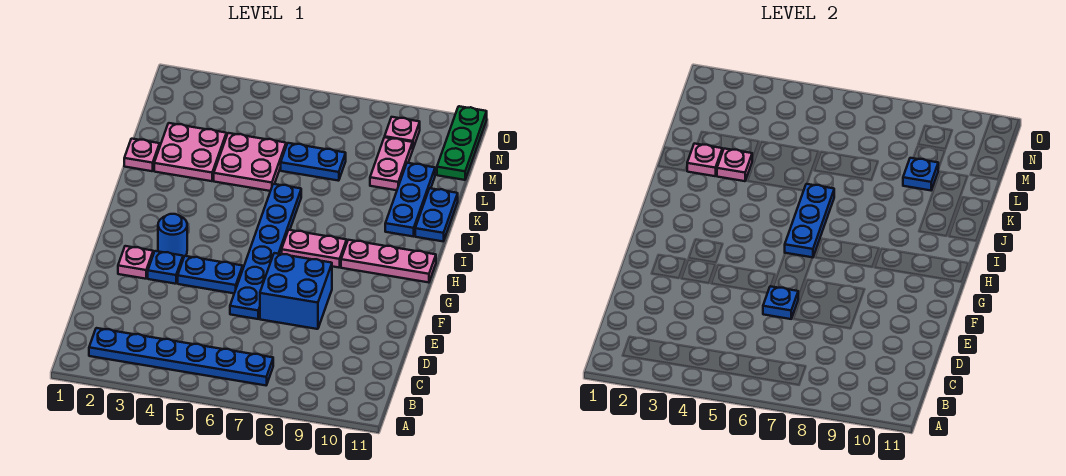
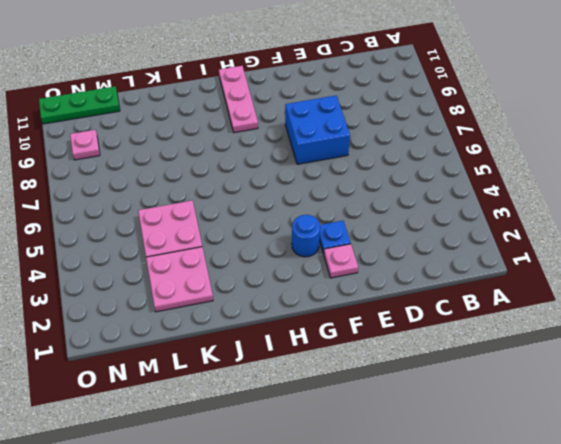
none -> blue 1x6 plate [89,328,273,385]
none -> blue 1x6 plate [230,184,301,319]
none -> blue 1x2 plate [178,256,243,293]

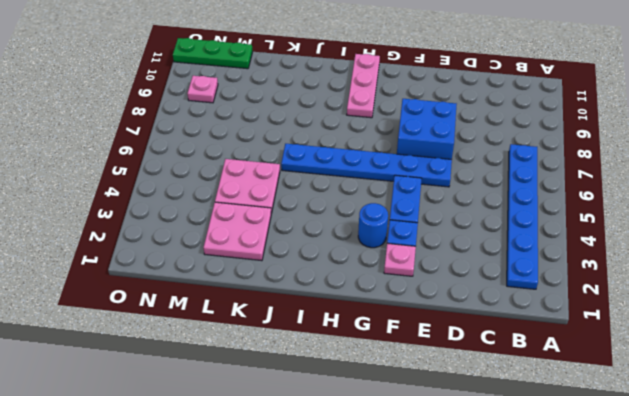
none -> pink 1x2 plate [282,230,347,268]
none -> blue 1x3 plate [385,163,435,237]
none -> blue 1x2 plate [415,188,458,241]

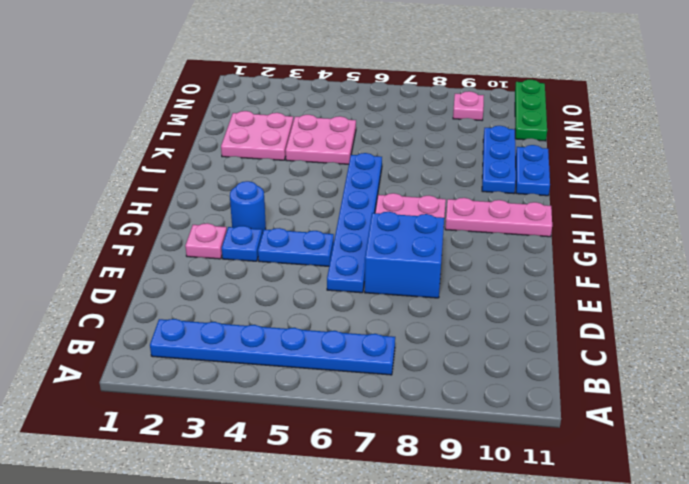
none -> pink 1x1 plate [124,139,160,171]
none -> blue 1x2 plate [281,143,346,181]
none -> pink 1x2 plate [370,137,413,190]

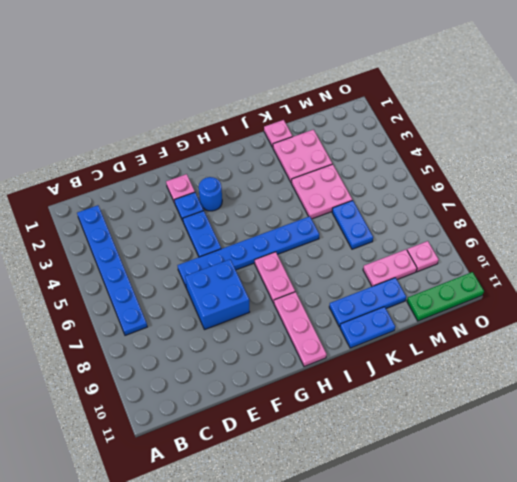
none -> blue 1x1 plate [763,286,798,319]
none -> blue 1x3 plate [785,184,834,258]
none -> pink 1x1 plate [687,144,722,176]

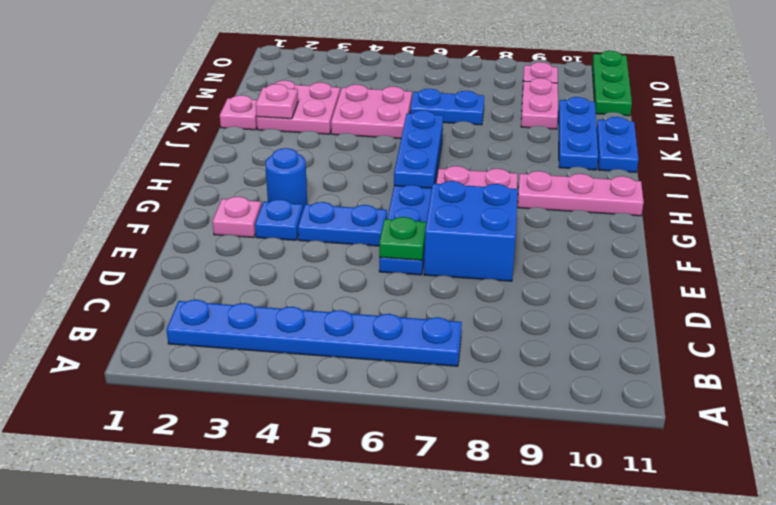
green 1x1 plate [379,217,426,260] -> blue 1x1 plate [763,286,798,319]
none -> pink 1x1 plate [717,149,752,181]
none -> blue 1x1 plate [903,158,938,190]

